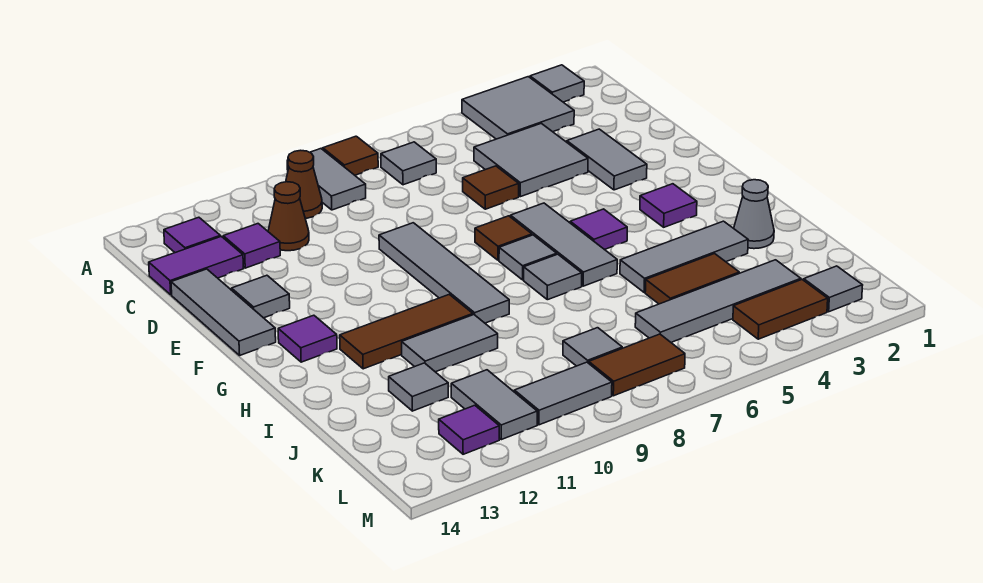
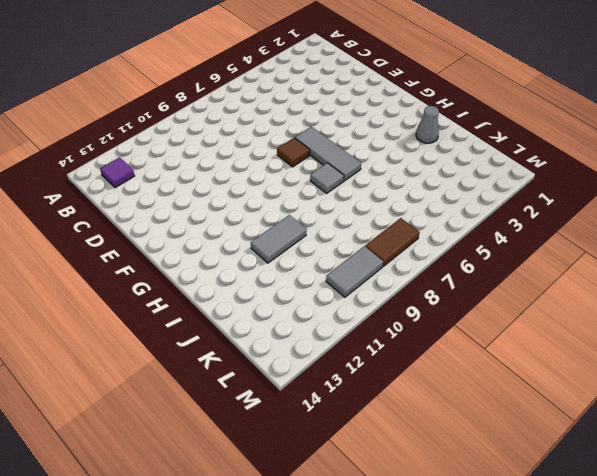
none -> grey 1x1 tile [530,65,584,102]
none -> grey 2x2 tile [462,77,574,139]
none -> brown 1x1 tile [323,136,378,175]
none -> grey 1x2 tile [287,149,366,210]

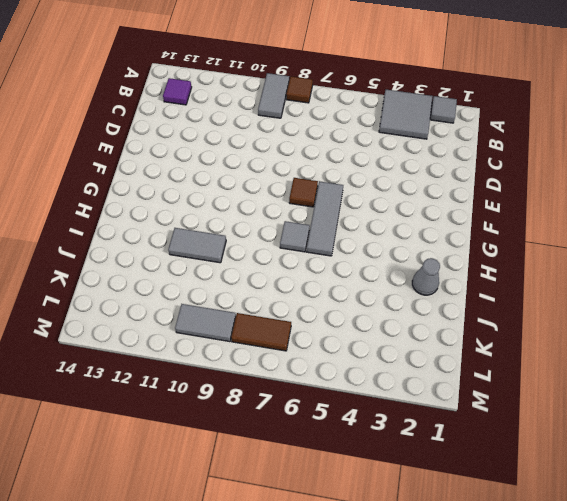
none -> grey 1x1 tile [381,142,436,185]
none -> brown 1x1 cone [286,150,322,218]
none -> grey 2x2 tile [474,123,588,197]
none -> brown 1x1 cone [268,182,309,251]

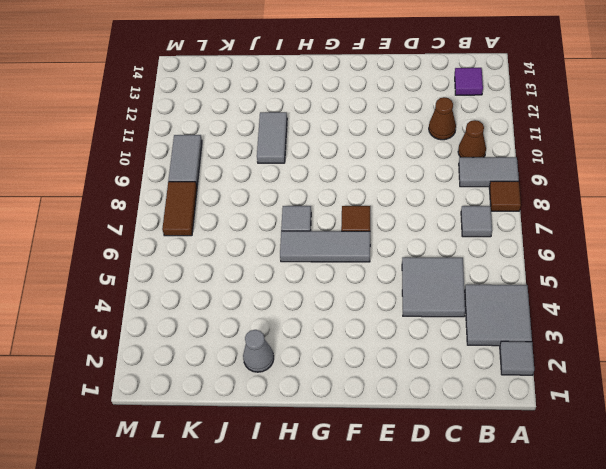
none -> purple 1x1 tile [223,224,280,268]
none -> purple 1x2 tile [149,236,244,295]
none -> grey 1x2 tile [567,129,647,190]
none -> brown 1x1 tile [463,166,519,209]

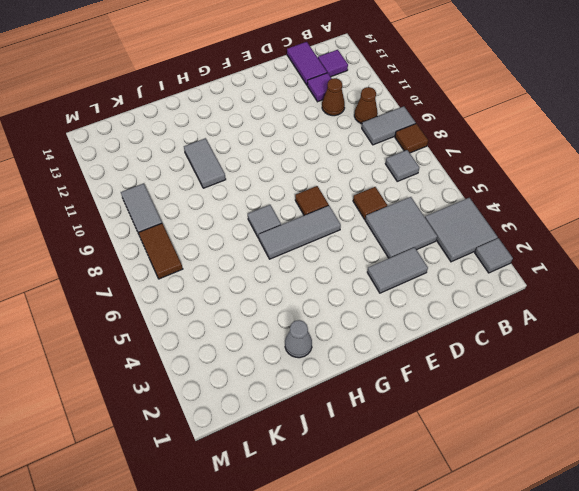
none -> grey 1x3 tile [171,269,276,355]
none -> grey 1x4 tile [379,223,509,323]
none -> grey 1x1 tile [232,275,290,318]
none -> purple 1x1 tile [640,184,697,227]

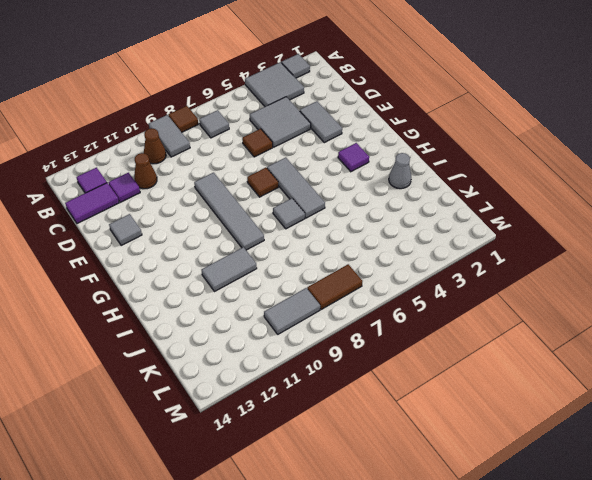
none -> grey 1x3 tile [171,269,276,355]
none -> purple 1x1 tile [570,209,627,250]
none -> grey 1x1 tile [499,235,557,280]
none -> purple 1x1 tile [278,315,337,362]

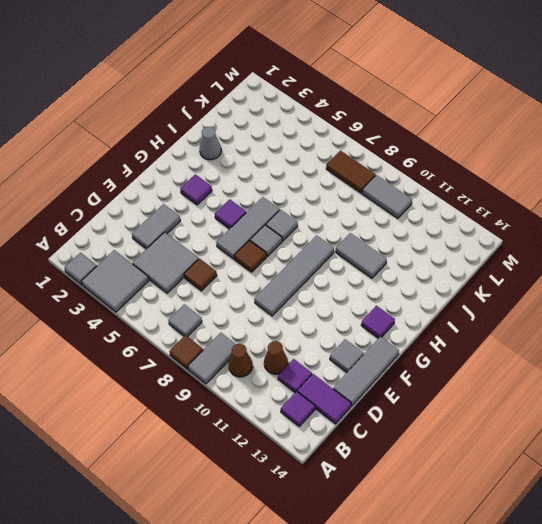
none -> brown 1x3 tile [340,294,473,369]
none -> grey 1x3 tile [620,221,748,292]
none -> brown 1x2 tile [645,254,739,304]
none -> grey 1x1 tile [389,363,448,411]

